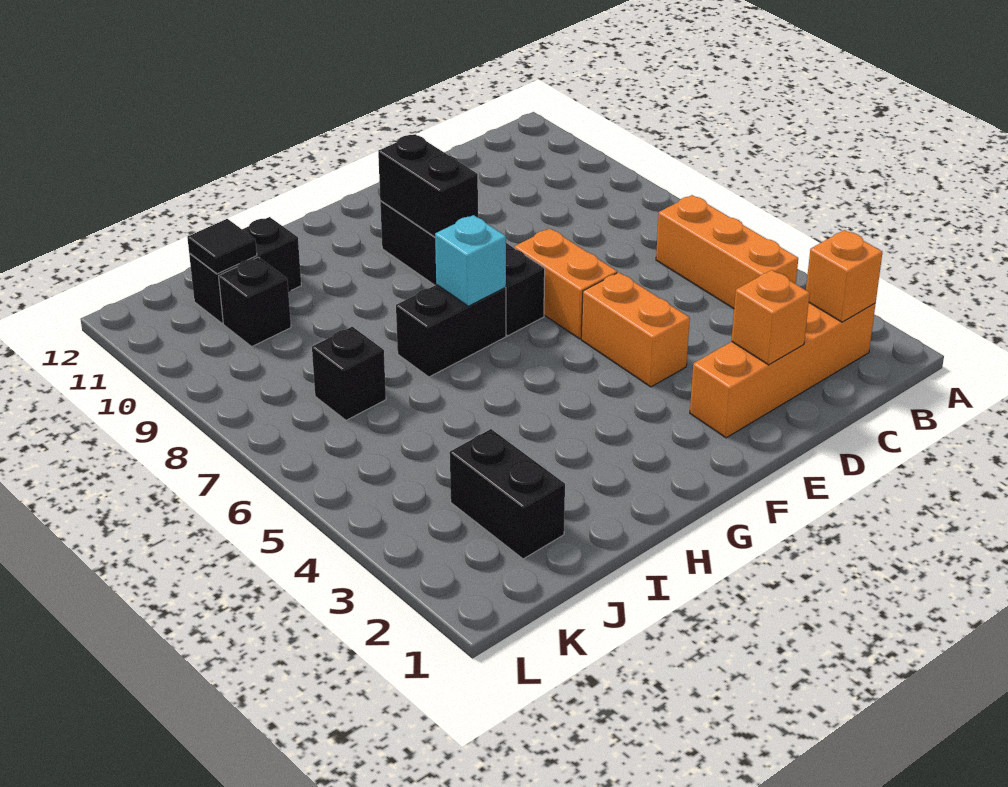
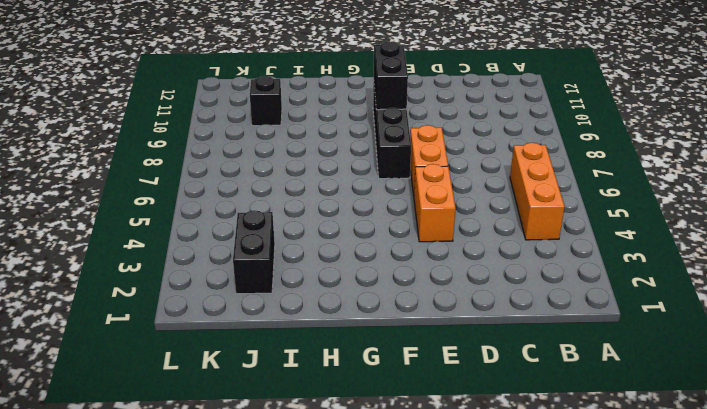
none -> orange 1x4 brick [690,303,875,438]
none -> black 1x2 brick [396,285,506,377]
none -> black 1x2 brick [189,217,301,323]

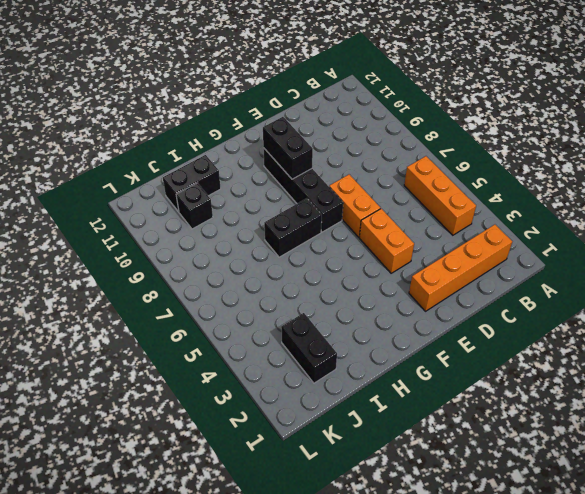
none -> black 1x1 brick [312,327,386,420]
none -> orange 1x1 brick [806,230,882,322]
none -> orange 1x1 brick [731,270,810,365]

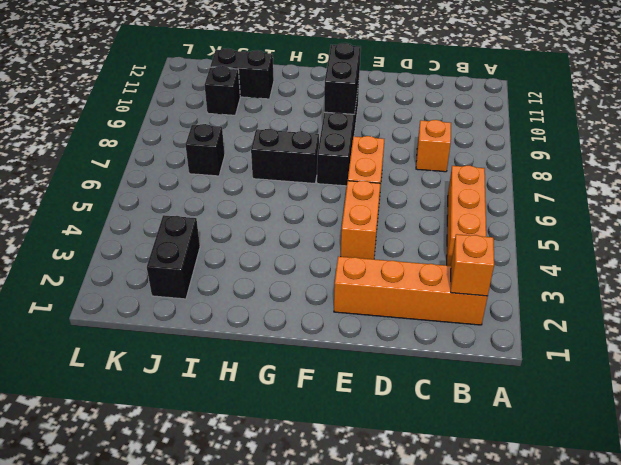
orange 1x1 brick [416,120,451,172] -> orange 1x1 brick moved to [731,270,810,365]
none -> cyan 1x1 brick [435,215,506,306]
none -> black 1x1 tile [187,219,257,274]

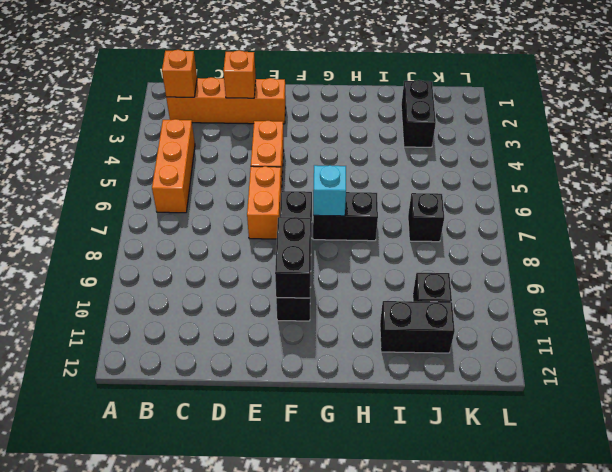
none -> black 1x1 tile [187,219,257,274]

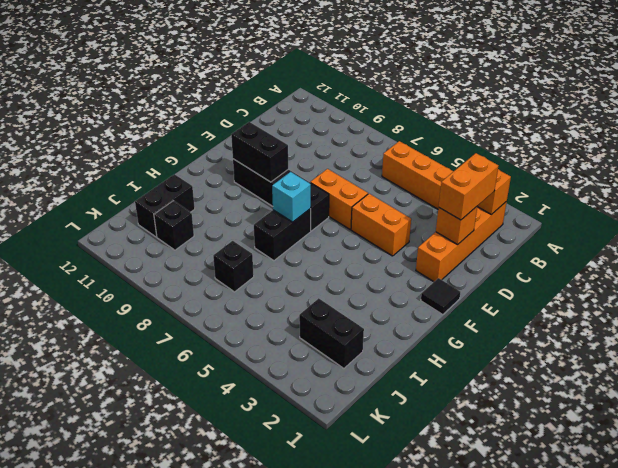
orange 1x2 brick [439,153,498,220] -> none
black 1x1 tile [421,278,460,315] -> black 1x1 tile moved to [187,219,257,274]

